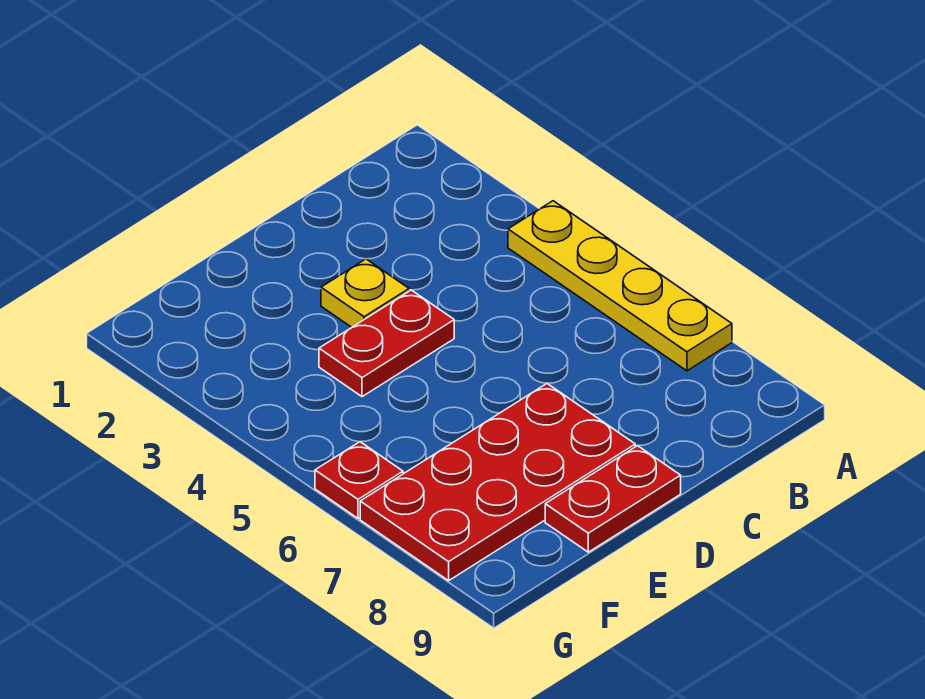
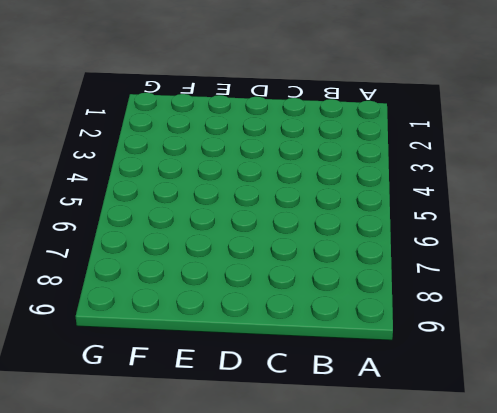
none -> yellow 1x4 plate [508,201,732,371]
none -> yellow 1x1 plate [321,259,409,327]

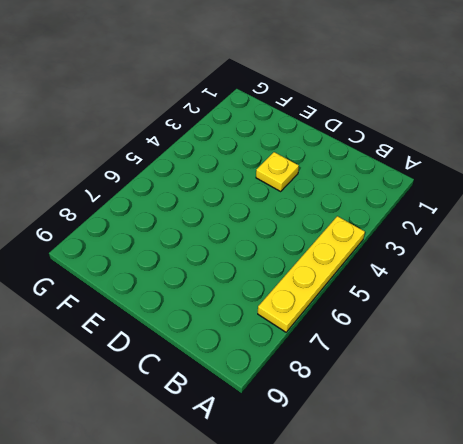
none -> red 1x2 plate [319,290,454,397]
none -> red 2x4 plate [360,384,635,581]

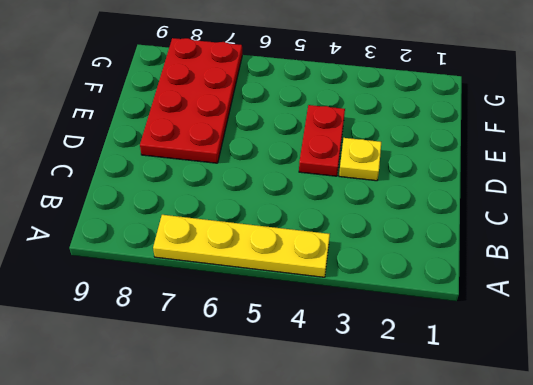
none -> red 1x2 plate [545,446,681,552]
none -> red 1x1 plate [315,442,403,518]

